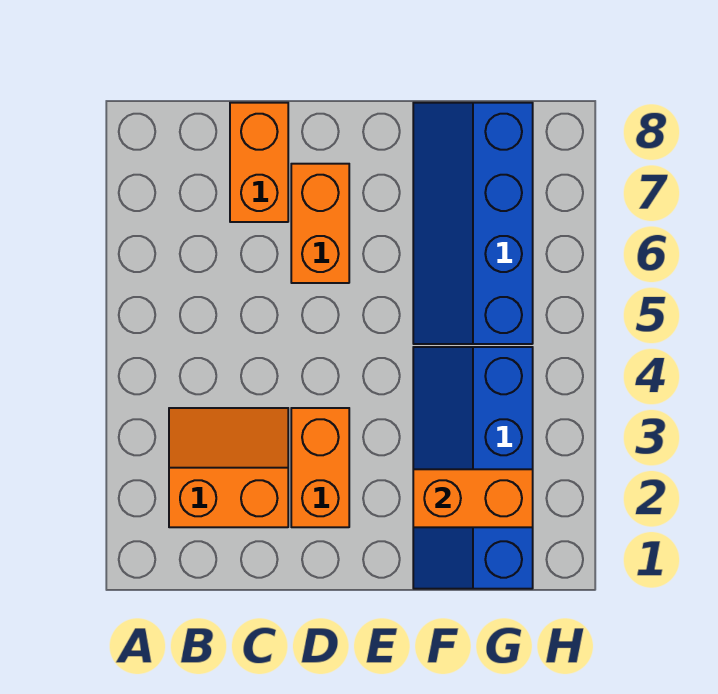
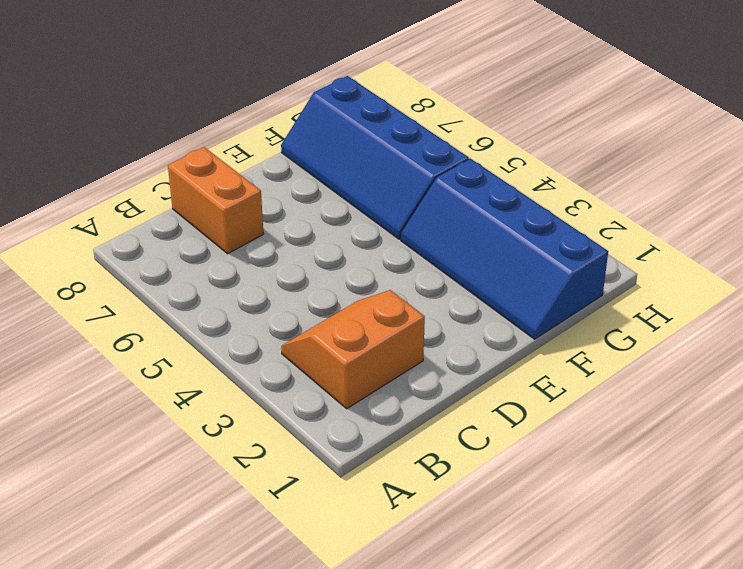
none -> orange 1x2 brick [291,408,349,527]
none -> orange 1x2 brick [291,164,349,283]

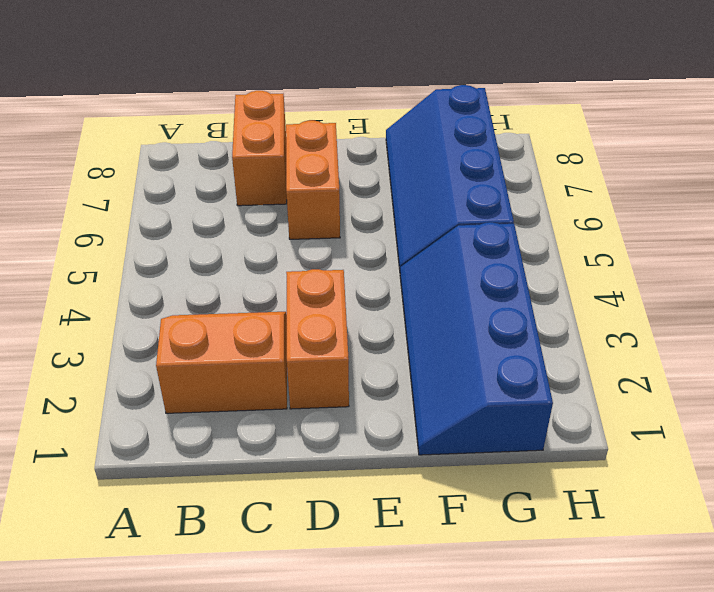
none -> orange 1x2 brick [413,469,533,527]

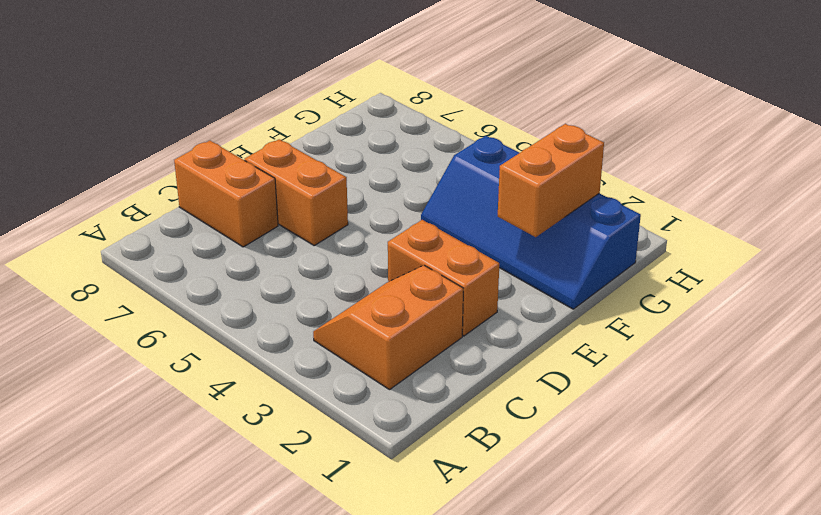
none -> blue 2x4 slope [413,103,533,344]

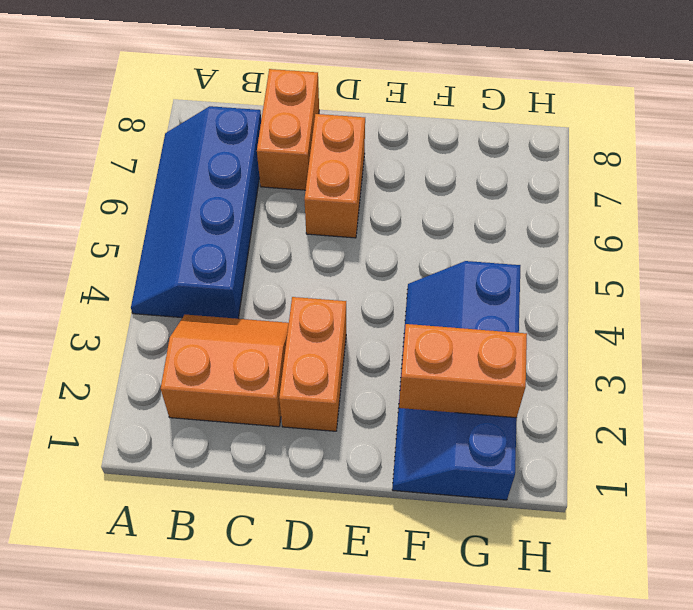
blue 2x4 slope [131,106,261,319] -> blue 2x4 slope moved to [413,103,533,344]

